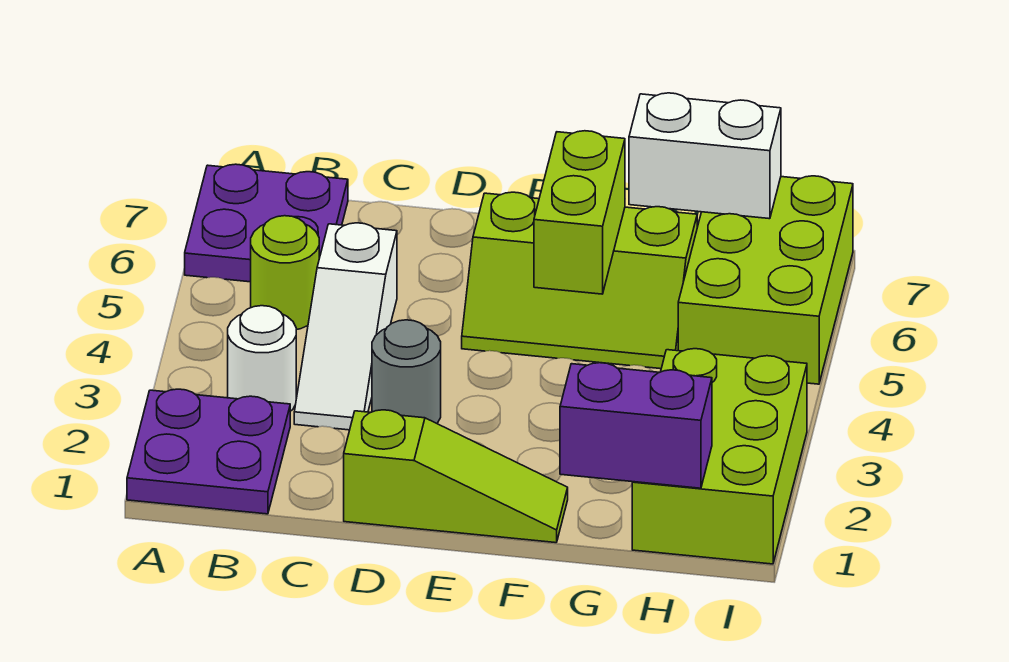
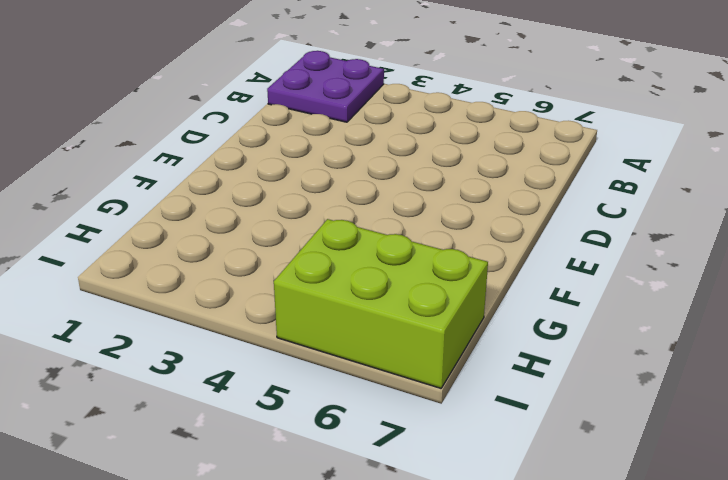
none -> purple 2x2 plate [185,164,348,282]
none -> white 1x1 round brick [228,306,296,411]
none -> lime 1x1 round brick [251,216,319,330]

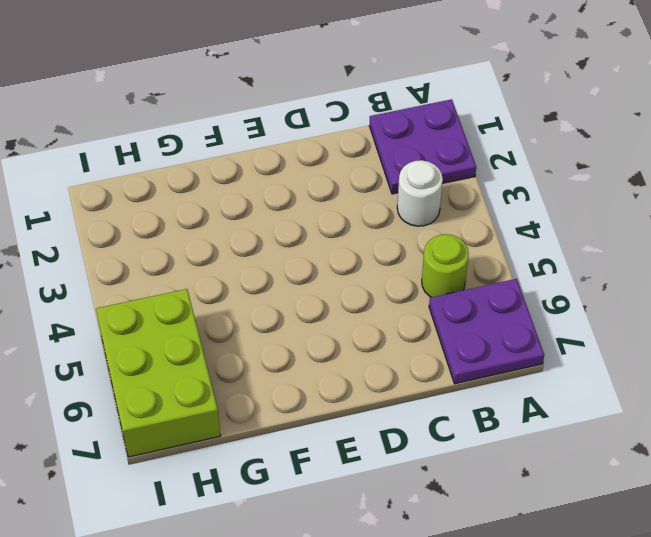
none -> white 1x3 slope [294,223,397,430]
none -> lime 1x3 slope [344,410,568,543]
none -> grey 1x1 round brick [372,320,441,423]

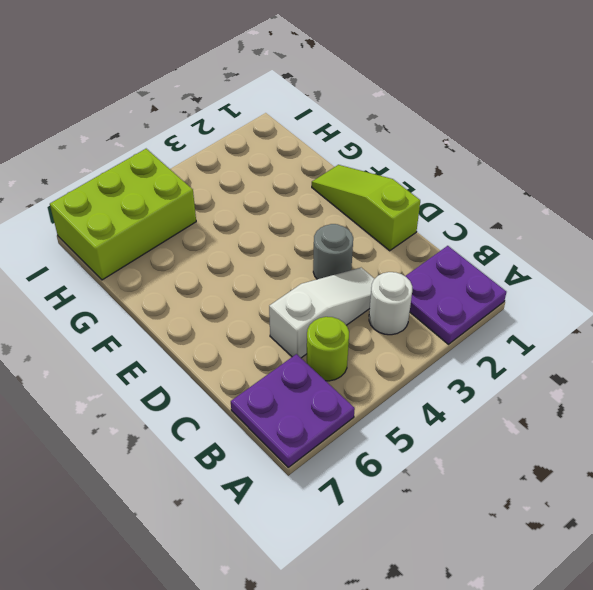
none -> lime 2x3 slope [462,192,697,369]
none -> lime 2x3 brick [632,349,807,564]
none -> lime 1x2 brick [534,131,625,294]

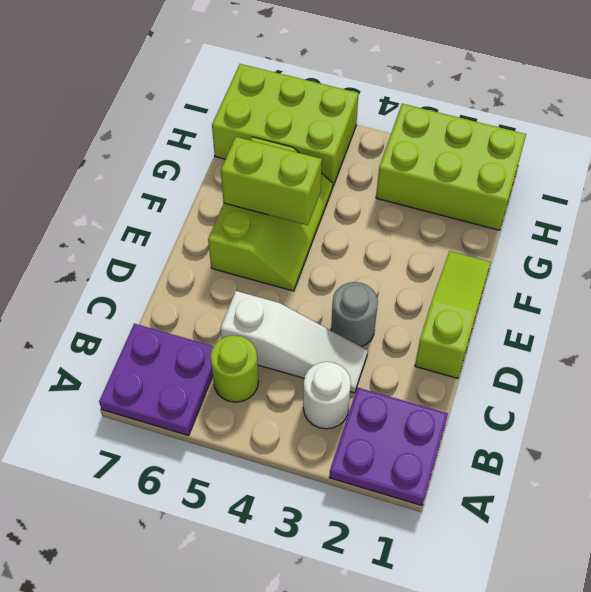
none -> purple 1x2 brick [560,363,712,488]
none -> white 1x2 brick [629,93,781,219]

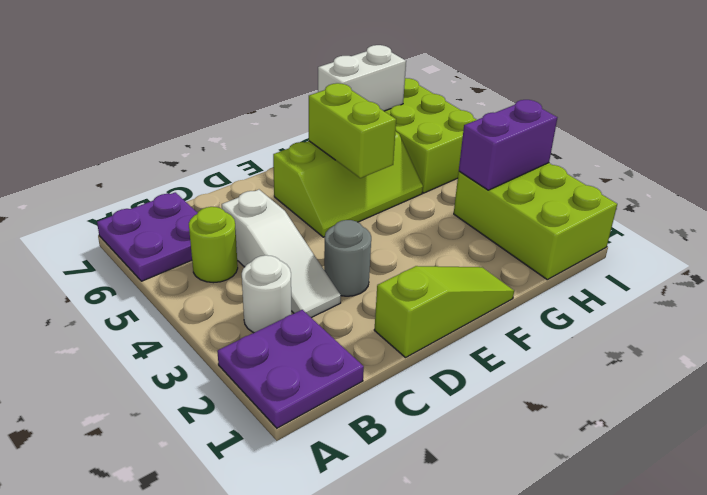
purple 1x2 brick [459,100,557,190] -> purple 1x2 brick moved to [560,363,712,488]

